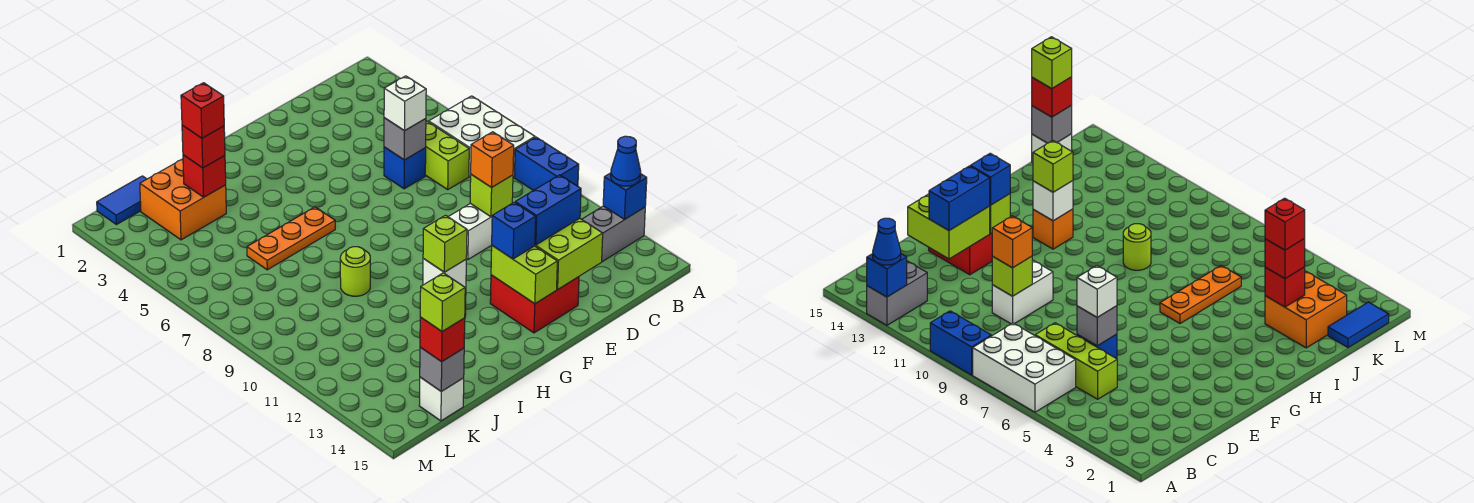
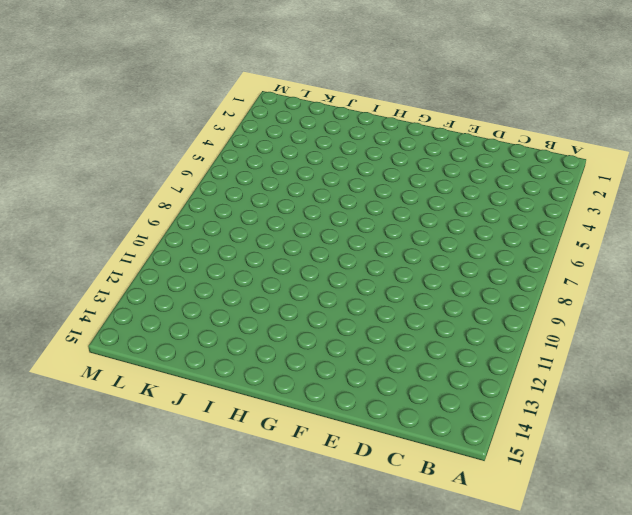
none -> white 2x3 brick [429,96,535,177]
none -> blue 1x2 brick [514,137,579,190]
none -> grey 1x2 brick [582,206,645,262]
none -> lime 1x3 brick [425,121,469,189]

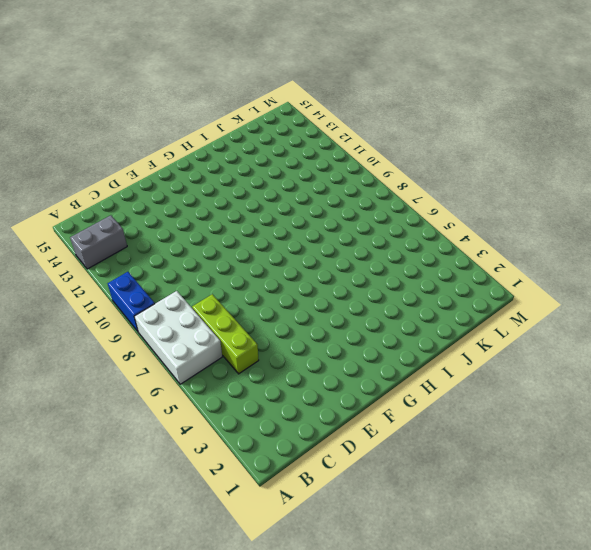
none -> blue 1x1 brick [384,147,426,189]
none -> white 1x2 brick [449,203,492,259]
none -> red 2x2 brick [490,275,579,333]
none -> orange 1x3 plate [247,207,335,270]

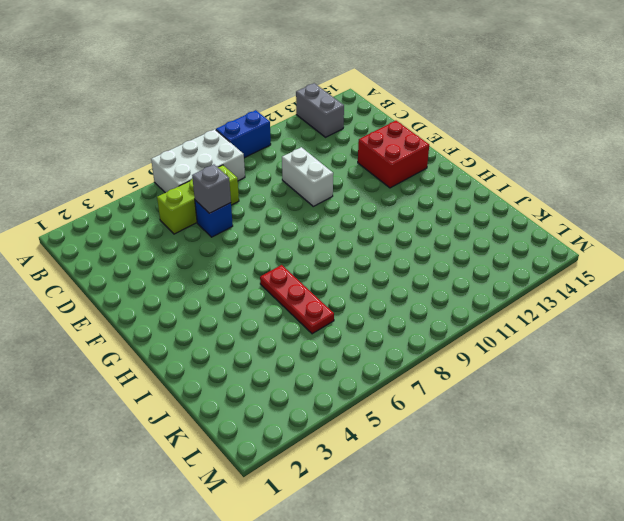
red 1x3 plate [260,265,334,334] -> orange 1x3 plate [247,207,335,270]
none -> orange 1x1 brick [1033,209,1073,249]
none -> lime 1x1 round brick [340,247,370,296]
none -> orange 2x2 brick [140,159,226,240]
none -> blue 1x2 tile [97,176,146,225]

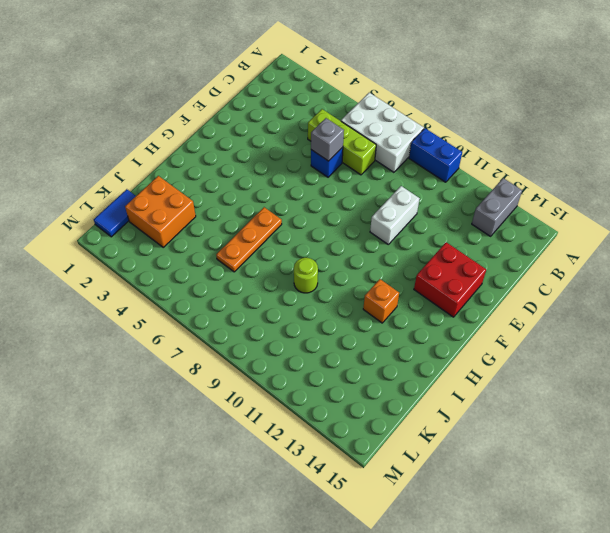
none -> white 1x1 brick [419,377,464,421]
none -> blue 1x1 brick [603,173,647,219]
none -> lime 1x1 brick [470,175,513,217]
none -> lime 2x2 brick [535,218,603,290]

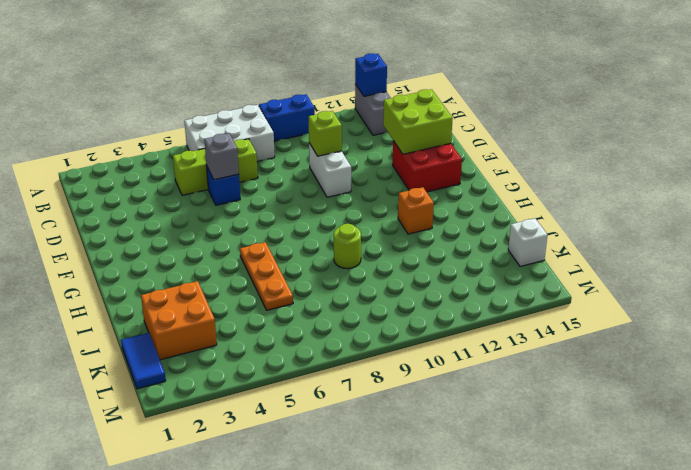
none -> lime 1x2 brick [491,246,557,304]
none -> white 1x1 brick [423,258,466,289]
none -> red 1x1 brick [183,155,226,197]
none -> grey 1x1 brick [420,347,464,391]

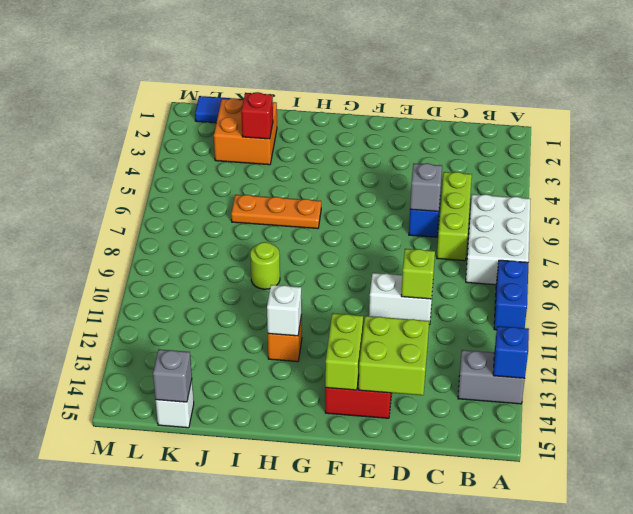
none -> blue 1x1 cone [611,136,641,186]
none -> white 1x1 brick [384,76,426,131]
none -> orange 1x1 brick [471,132,514,187]
none -> blue 1x2 brick [515,175,581,245]

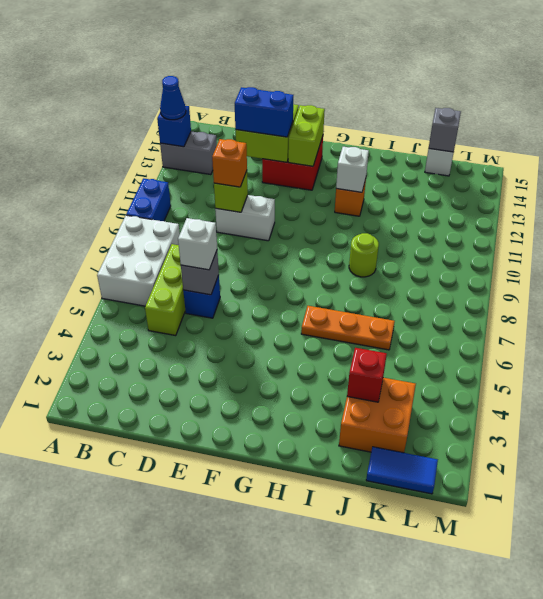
none -> blue 1x1 brick [492,202,536,259]
none -> lime 1x1 brick [423,215,467,272]
none -> red 1x1 brick [182,125,225,168]
none -> red 1x1 brick [420,317,465,362]

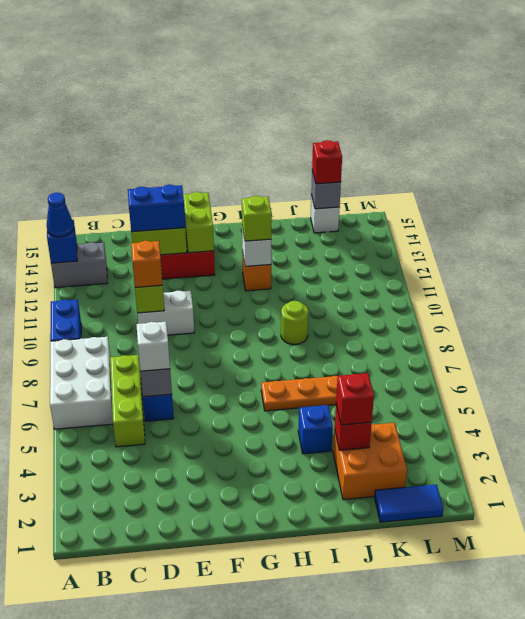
blue 1x1 brick [298,405,333,454] -> blue 1x1 brick moved to [492,202,536,259]
none -> red 1x1 brick [181,83,224,138]
none -> lime 1x1 brick [420,273,465,332]

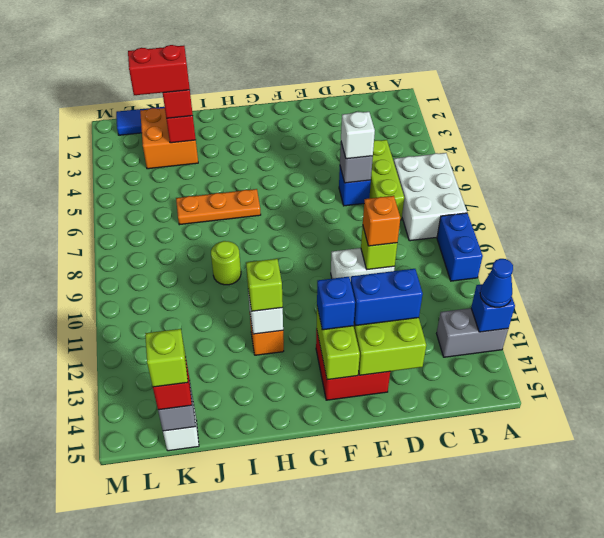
red 1x2 brick [128,45,190,95] -> red 1x1 brick [181,83,224,138]

